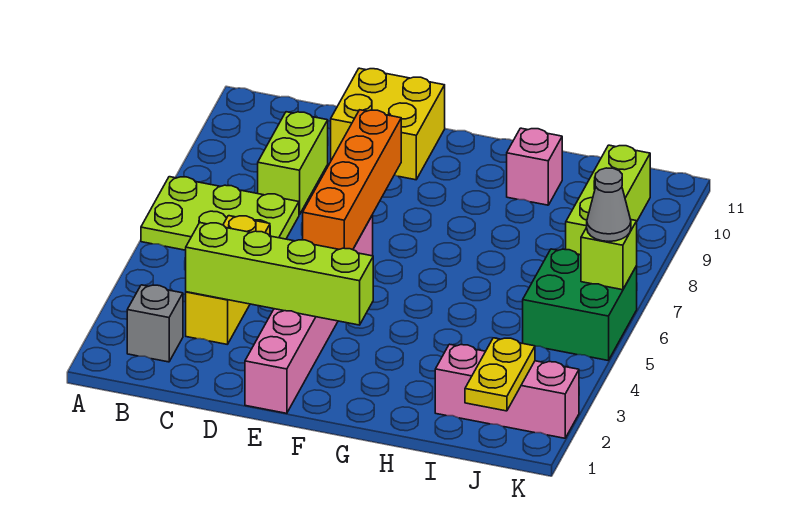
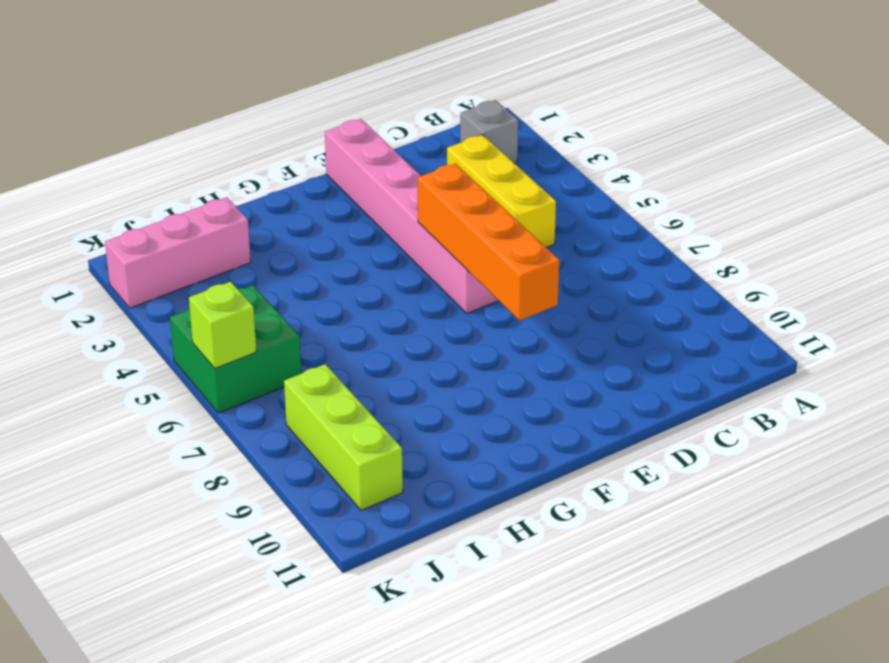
none -> lime 2x3 plate [141,177,299,250]
none -> lime 1x2 brick [258,112,328,215]
none -> yellow 2x2 brick [331,68,445,180]

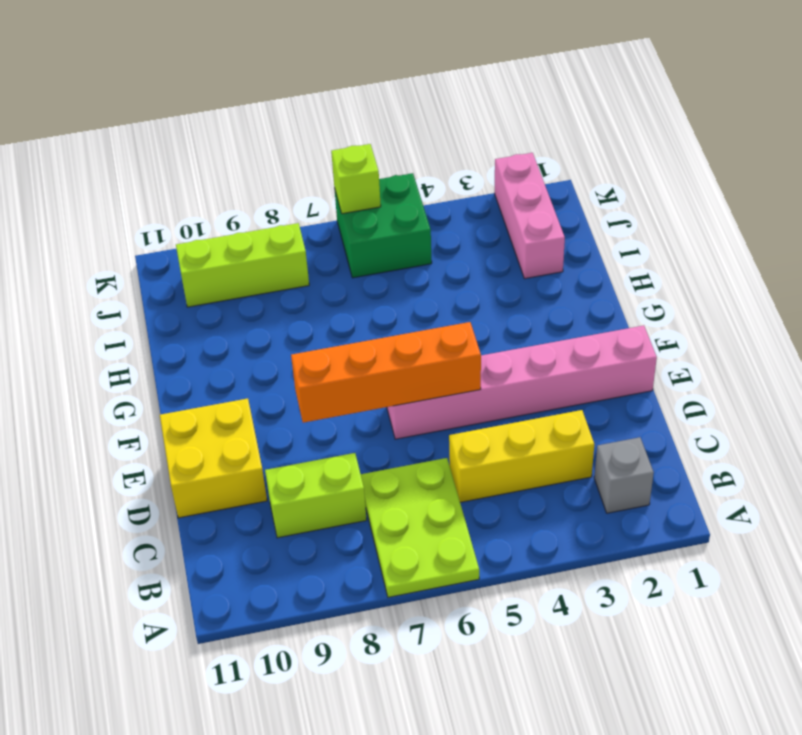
none -> pink 1x1 brick [507,128,562,205]
none -> lime 1x4 brick [186,223,373,325]
none -> yellow 1x2 plate [465,338,535,411]

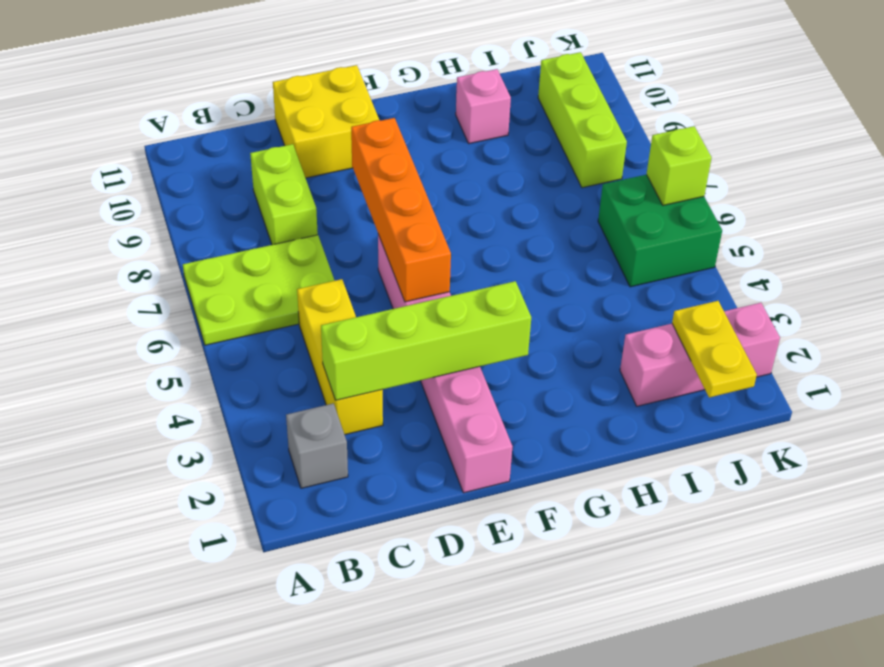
none -> grey 1x1 cone [587,168,631,241]

